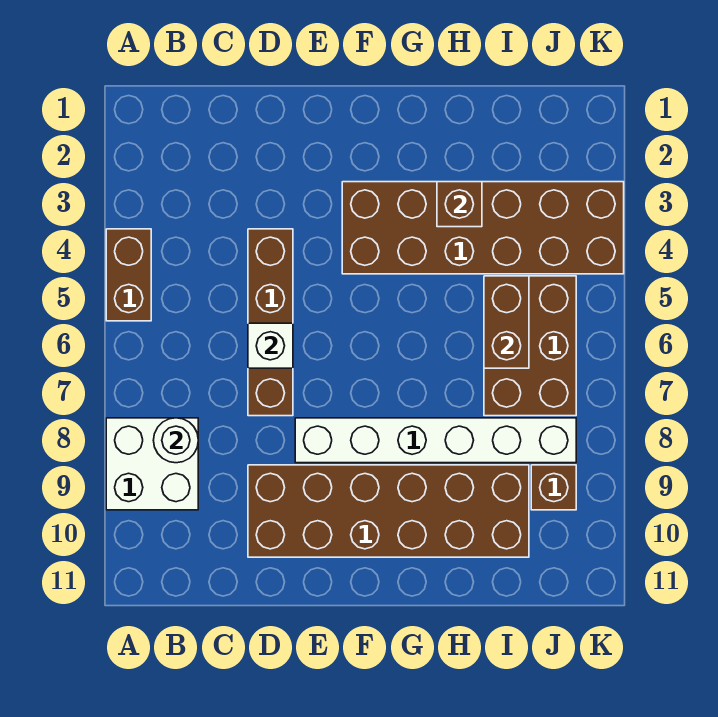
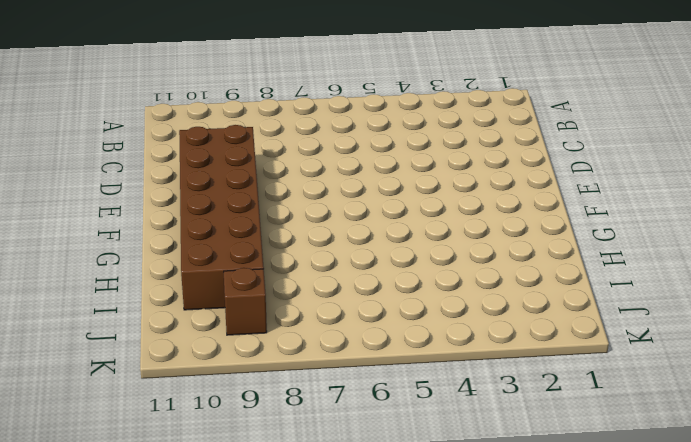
none -> brown 1x2 brick [106,229,151,321]
none -> white 2x2 brick [106,418,198,510]
none -> brown 1x4 brick [248,229,293,416]

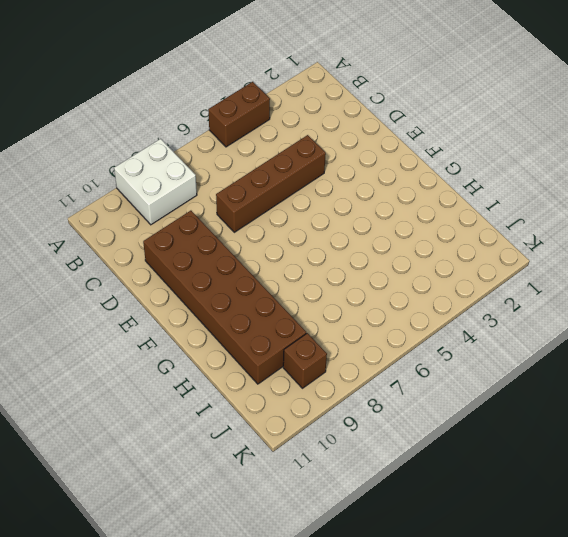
none -> white 1x6 brick [295,418,576,463]
none -> brown 2x6 brick [342,182,624,274]
none -> brown 2x3 brick [484,276,576,416]

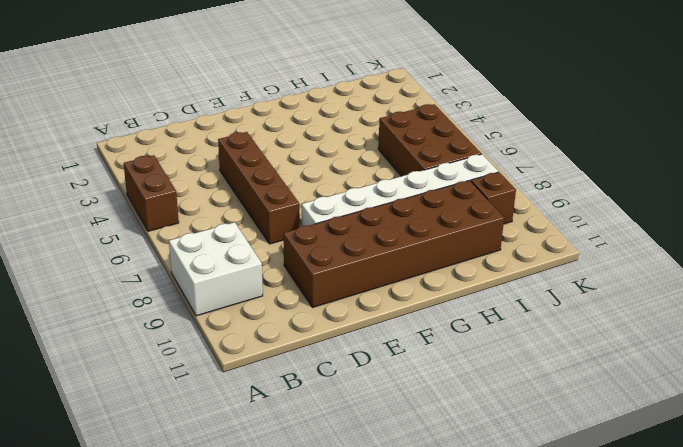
none -> brown 2x6 brick [342,182,624,274]
none -> white 1x1 round brick [153,418,198,463]
none -> white 1x1 brick [248,323,293,368]

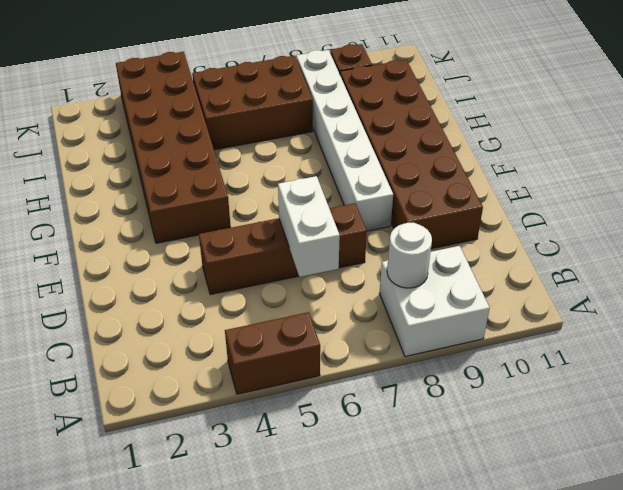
white 1x2 brick [278,176,340,277] -> white 1x1 brick [248,323,293,368]
none -> brown 1x1 brick [437,182,482,227]
none -> brown 1x2 brick [484,276,529,368]

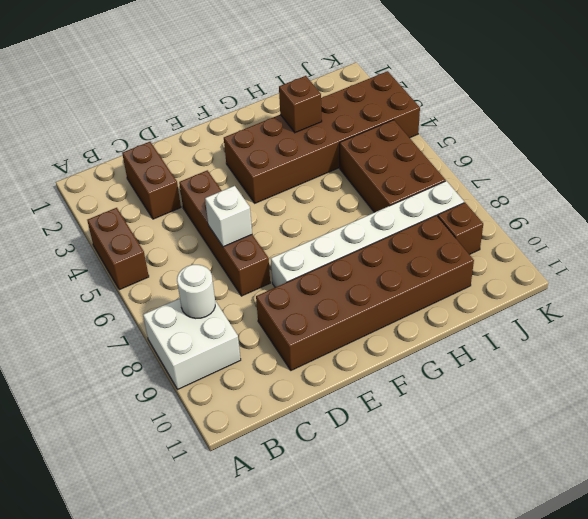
brown 1x2 brick [122,142,181,219] -> brown 1x2 brick moved to [484,276,529,368]

